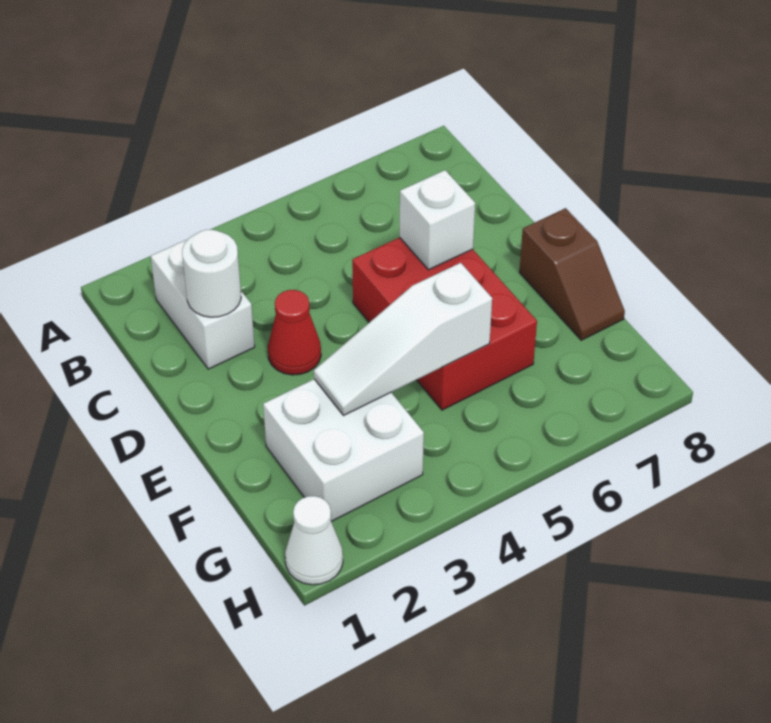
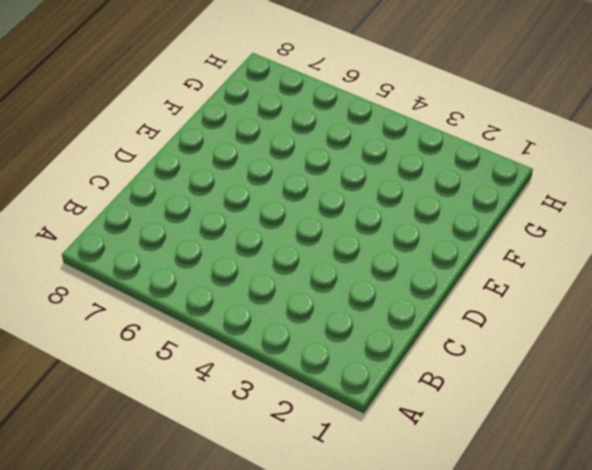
none -> white 1x2 brick [151,239,255,369]
none -> red 1x1 cone [268,290,321,375]

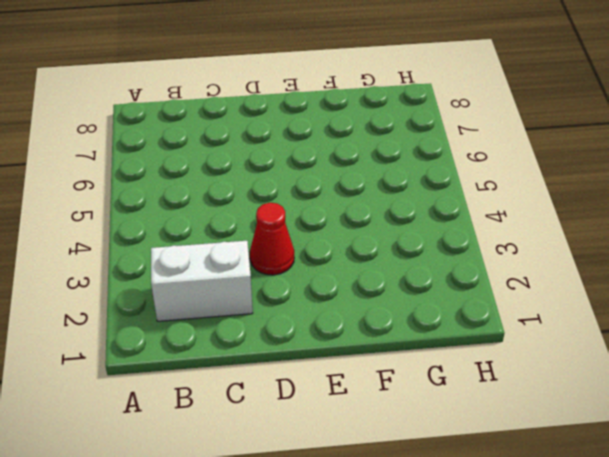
none -> red 2x3 brick [352,238,537,410]
none -> brown 1x2 slope [519,208,625,340]

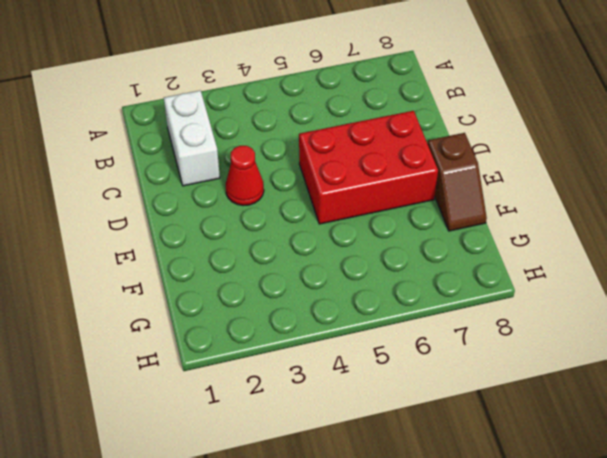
red 2x3 brick [299,111,438,224] -> red 2x3 brick turned to [352,238,537,410]
none -> white 2x2 brick [263,379,424,522]
none -> white 1x1 cone [285,496,343,585]

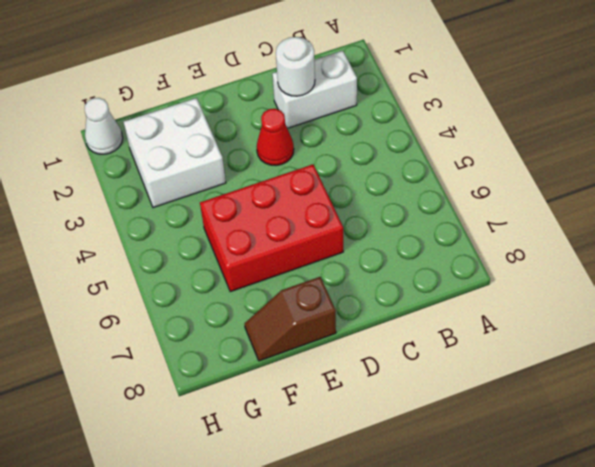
none -> white 1x1 brick [400,170,475,270]
none -> white 1x3 slope [314,263,492,416]

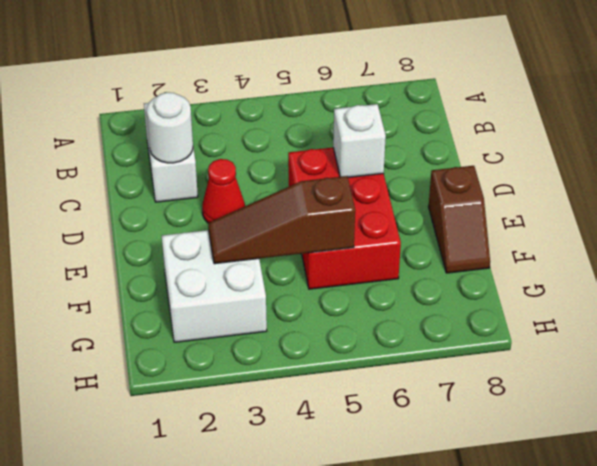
brown 1x3 slope [208,176,355,264] -> white 1x3 slope [314,263,492,416]
none -> white 1x1 cone [285,496,343,585]

